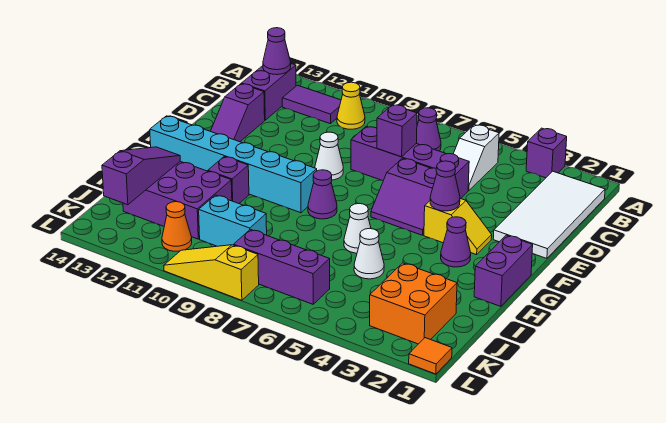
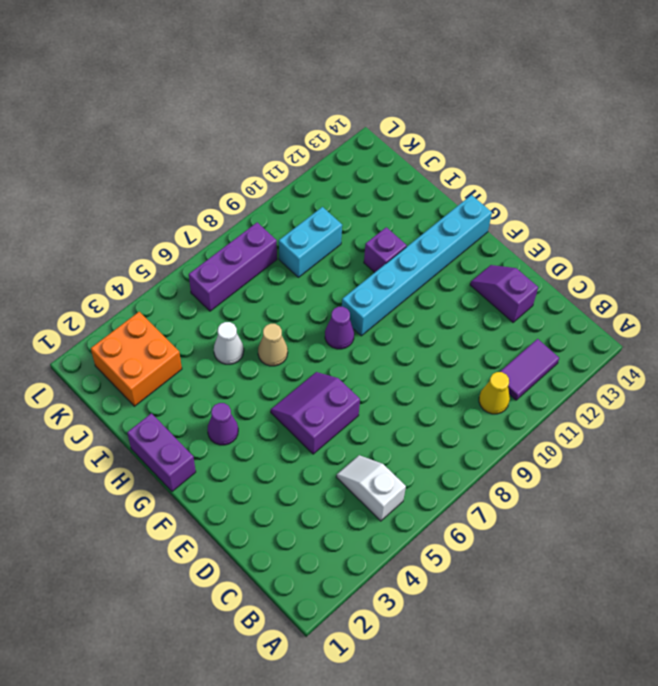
tan 1x1 cone [258,324,288,366] -> white 1x1 cone [344,204,371,253]
none -> purple 1x1 brick [526,128,567,178]
none -> white 2x4 tile [493,171,605,258]
none -> purple 1x1 cone [416,108,441,151]
none -> purple 1x2 brick [241,64,296,120]

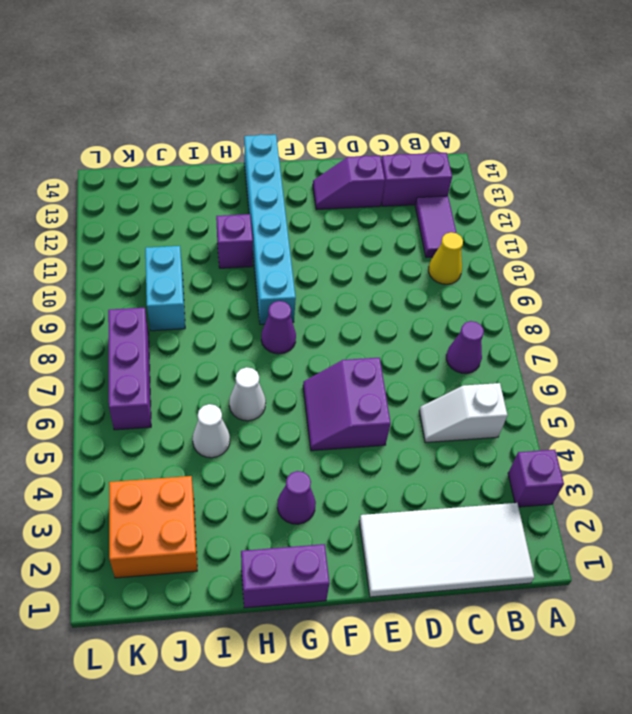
none -> purple 1x4 brick [351,127,469,199]
none -> white 1x1 cone [315,132,343,180]
none -> yellow 1x2 slope [424,199,492,255]
none -> purple 2x3 brick [123,162,232,239]

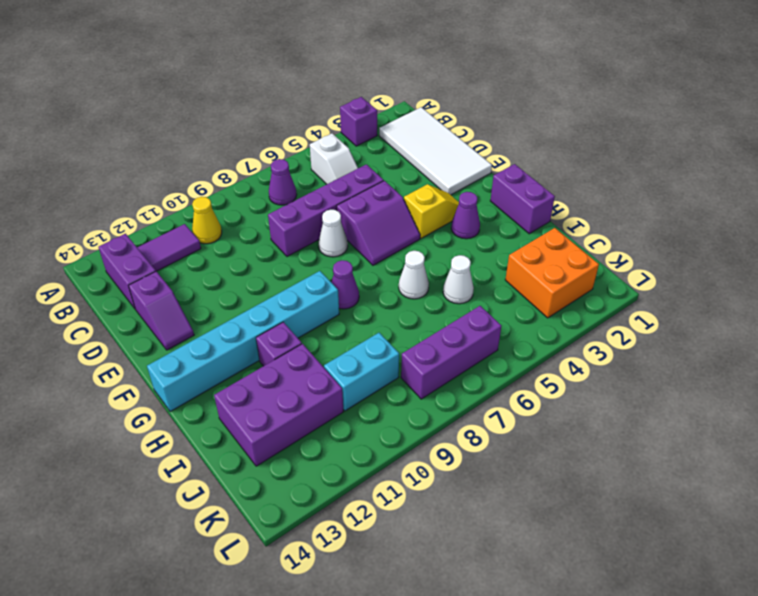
white 1x1 cone [318,210,348,257] -> white 1x1 cone moved to [315,132,343,180]
none -> orange 1x1 cone [162,202,192,251]
none -> orange 1x1 tile [409,338,452,374]
none -> yellow 1x3 slope [164,245,259,300]
none -> purple 1x1 cone [263,28,291,75]

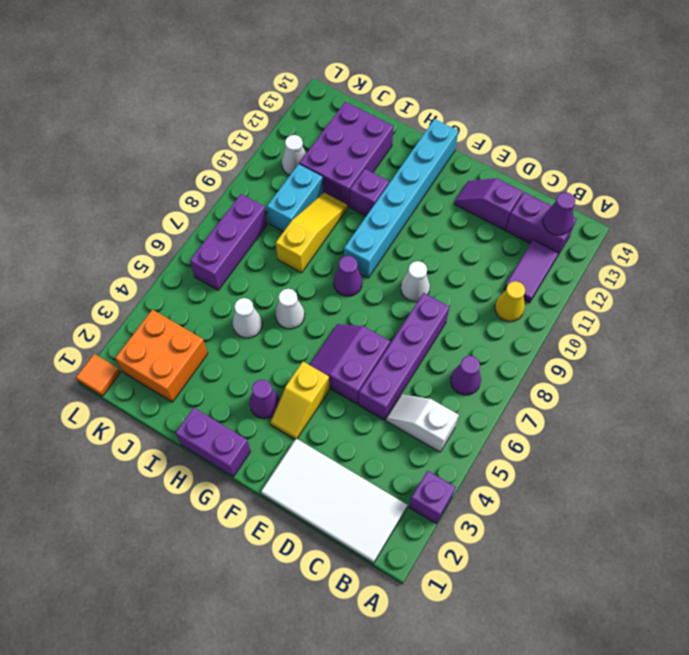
yellow 1x3 slope [276,192,348,273] -> yellow 1x3 slope moved to [164,245,259,300]
white 1x1 cone [282,135,306,175] -> orange 1x1 cone [162,202,192,251]
none -> purple 1x1 brick [377,105,417,157]
none -> purple 1x1 cone [430,161,460,211]
none -> purple 1x3 slope [102,147,180,205]

